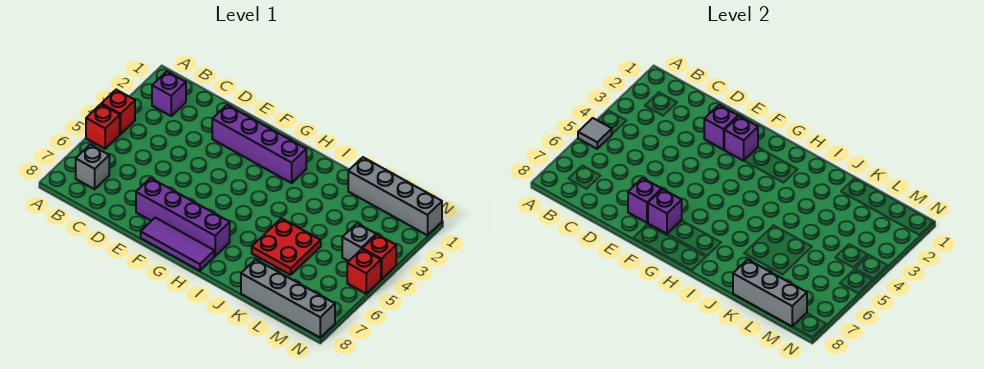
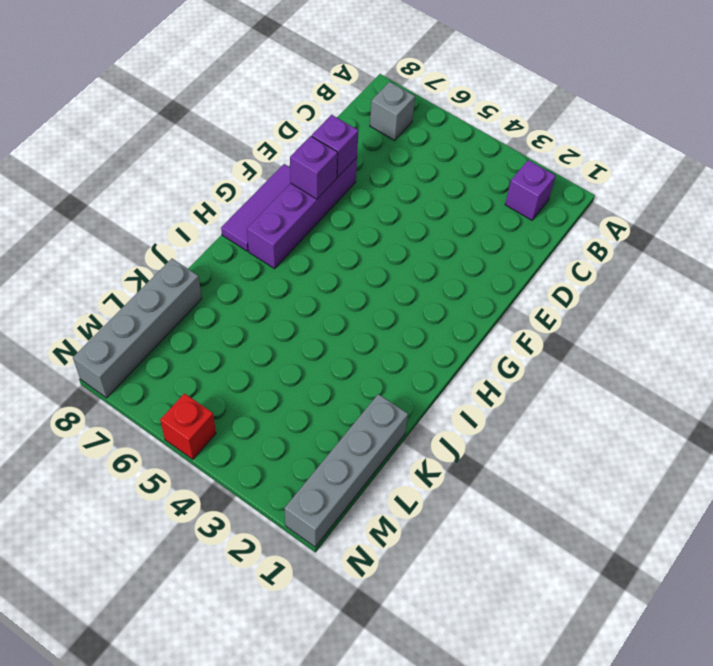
none -> red 1x1 brick [102,90,135,134]
none -> red 1x1 brick [86,104,120,149]
none -> purple 1x4 brick [212,105,306,183]

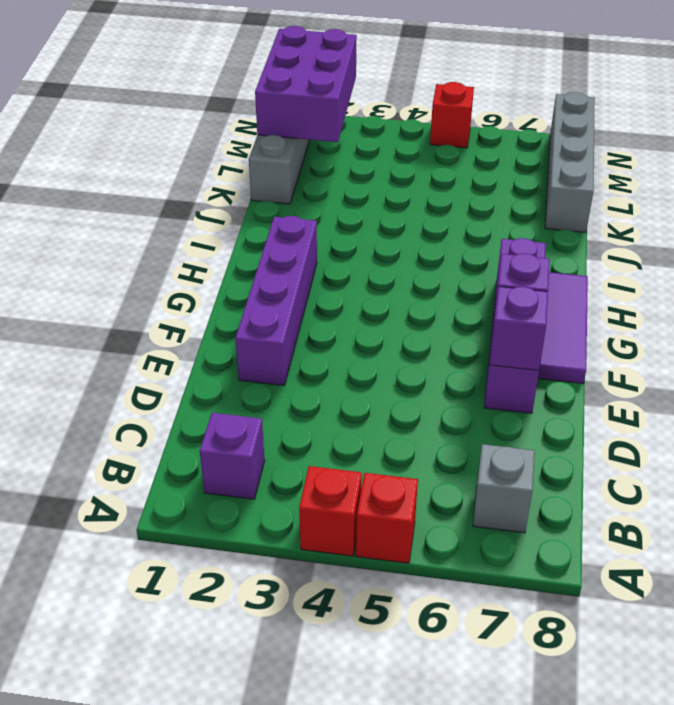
purple 2x3 brick [255,26,357,142] -> none
none -> red 2x2 plate [252,218,321,275]
none -> grey 1x1 brick [342,223,376,261]
none -> red 1x1 brick [362,235,396,279]

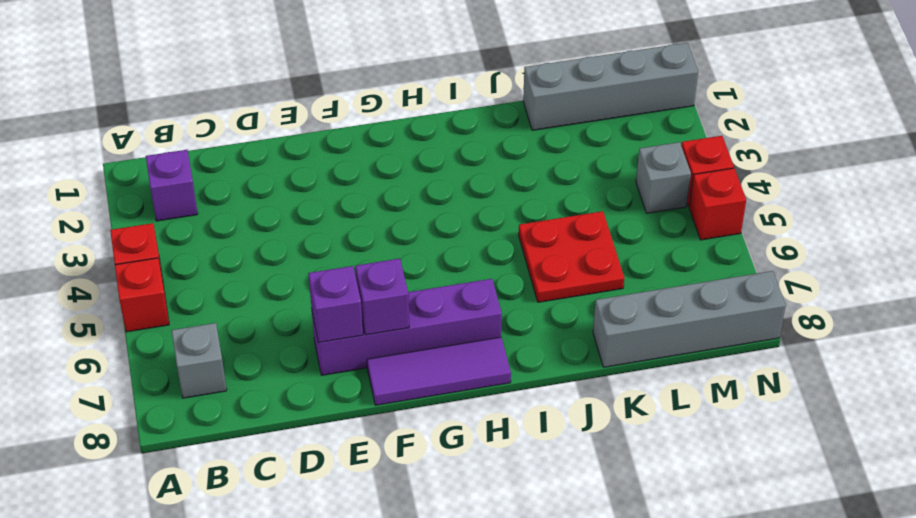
none -> purple 1x4 brick [212,105,306,183]
none -> grey 1x1 tile [578,118,612,149]
none -> purple 1x1 brick [704,105,738,150]

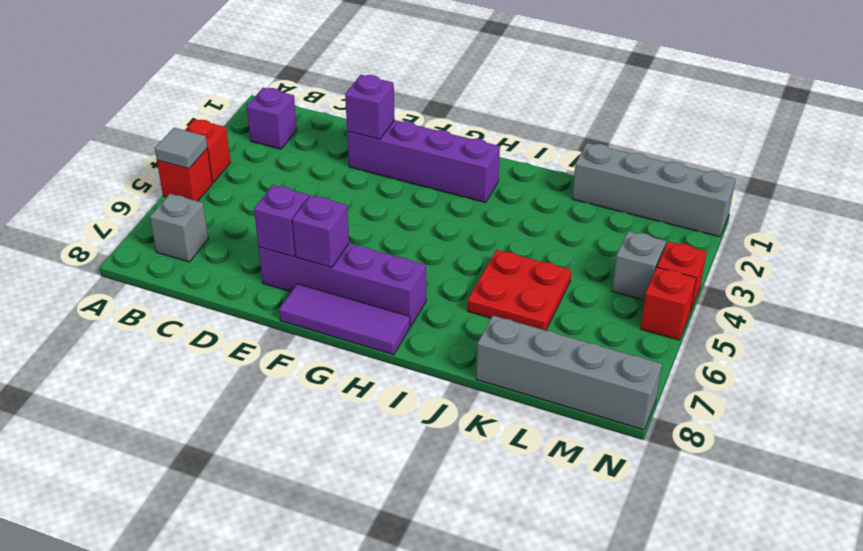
none -> purple 1x1 brick [724,116,758,161]
none -> grey 1x3 brick [733,259,807,326]

